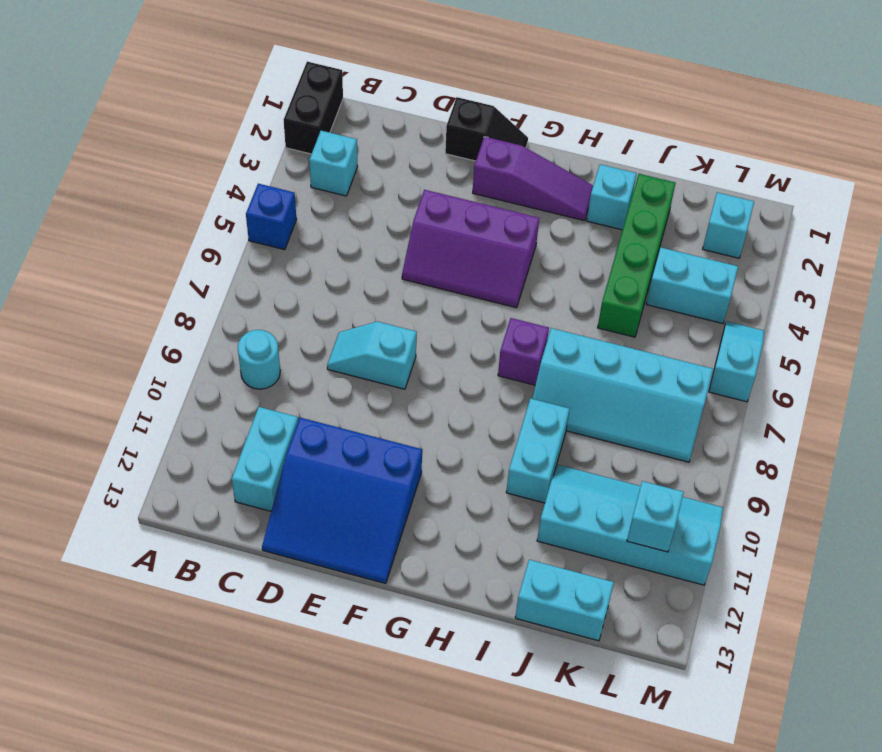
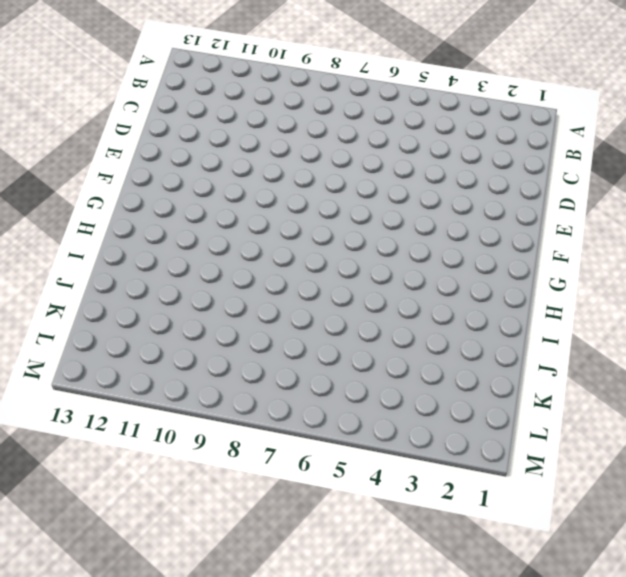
none -> black 1x2 brick [284,62,343,154]
none -> blue 1x1 brick [246,184,297,250]
none -> cyan 1x1 brick [309,131,357,196]

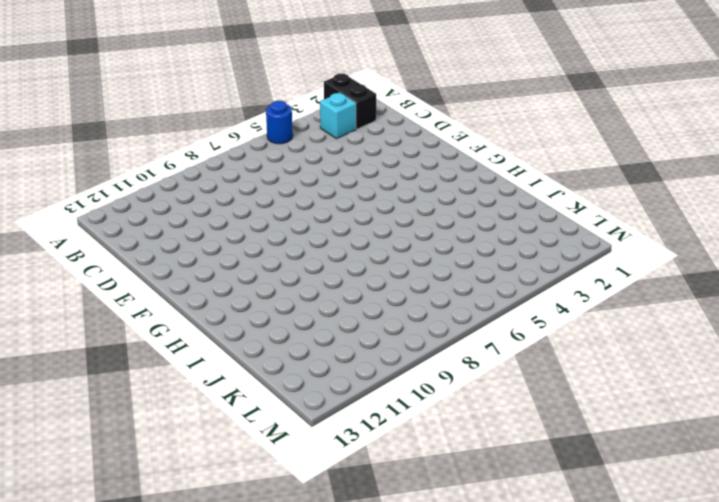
black 1x2 brick [324,74,376,129] -> black 1x2 brick turned to [284,62,343,154]
blue 1x1 round brick [266,101,293,144] -> blue 1x1 brick [246,184,297,250]
none -> cyan 1x1 round brick [238,330,280,389]
none -> cyan 1x2 brick [232,407,298,511]
none -> cyan 1x2 slope [327,322,417,389]

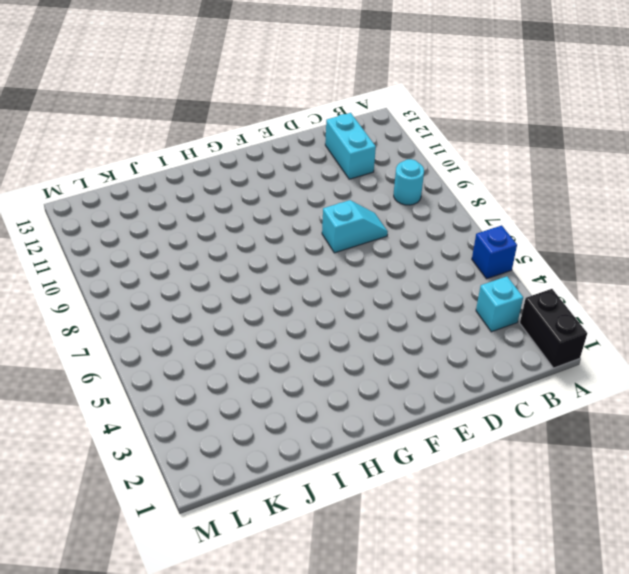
none -> blue 3x3 slope [262,418,422,584]
none -> black 1x2 slope [445,97,528,161]
none -> purple 2x3 slope [402,190,539,308]

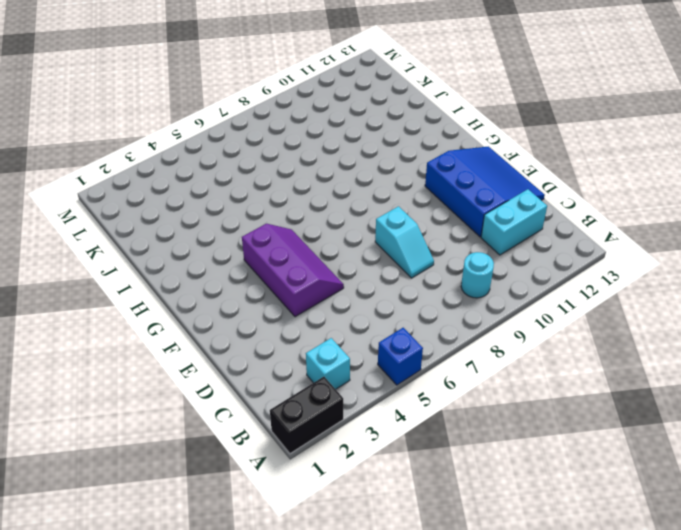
none -> black 1x2 slope [445,97,528,161]
none -> purple 1x3 slope [473,137,593,221]
none -> purple 1x1 brick [498,318,549,385]

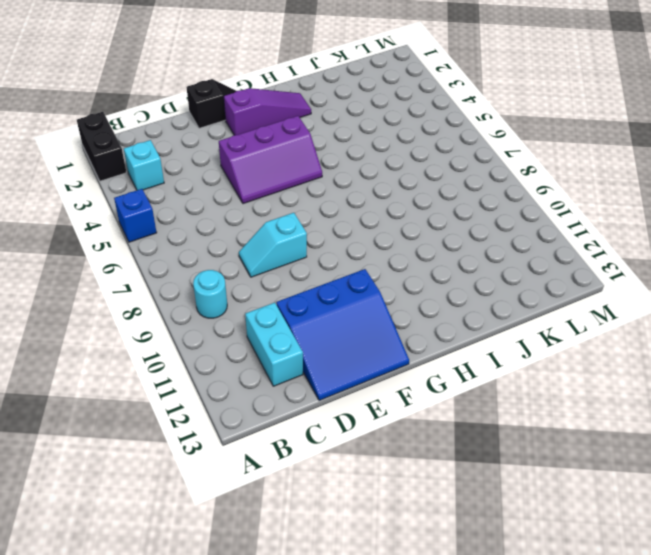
none -> purple 1x1 brick [498,318,549,385]
none -> cyan 1x1 brick [587,164,637,230]
none -> cyan 2x4 slope [532,328,713,462]

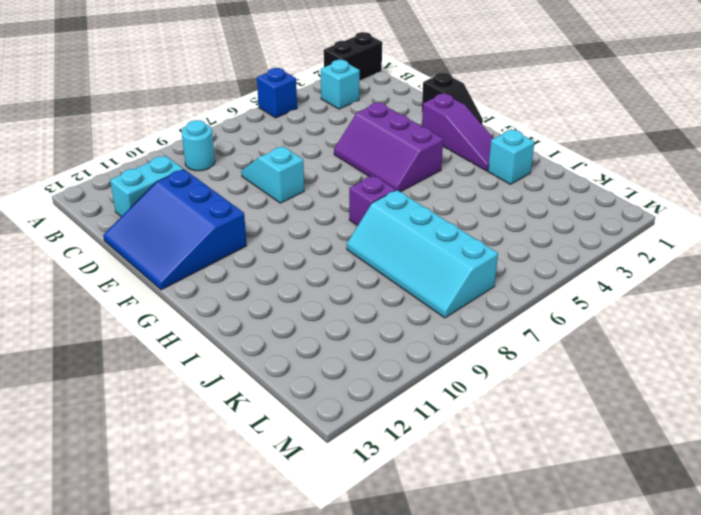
none -> cyan 1x2 brick [506,398,569,503]
none -> green 1x4 brick [598,174,675,337]
none -> cyan 2x4 slope [537,465,723,585]

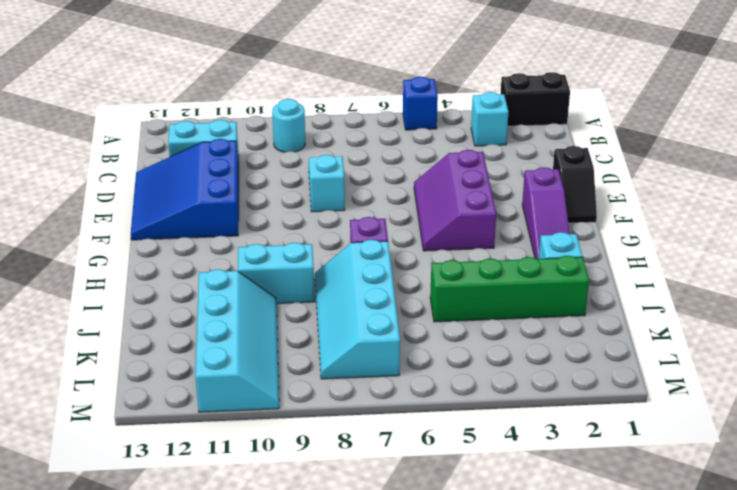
none -> cyan 1x2 brick [515,560,614,641]
none -> cyan 1x2 brick [646,247,738,324]
none -> cyan 1x1 brick [703,193,754,258]

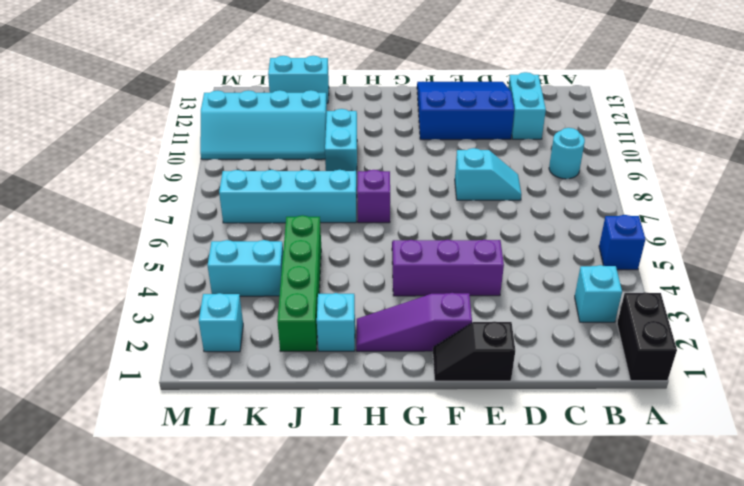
none -> cyan 1x2 slope [709,321,764,402]
none -> cyan 1x1 brick [627,481,684,552]

